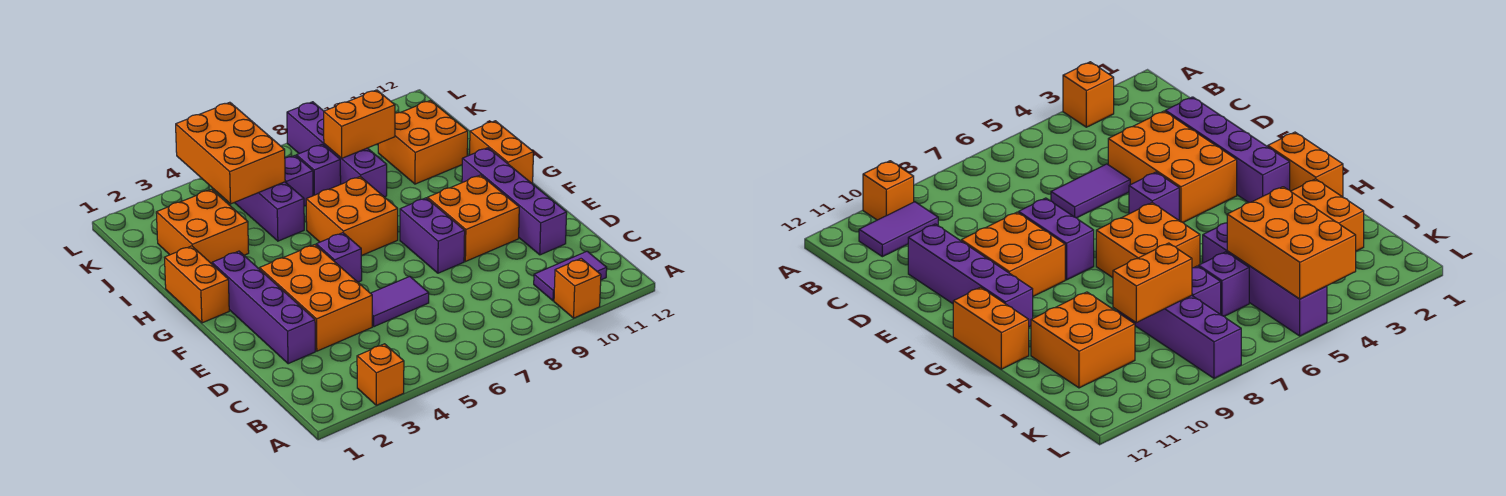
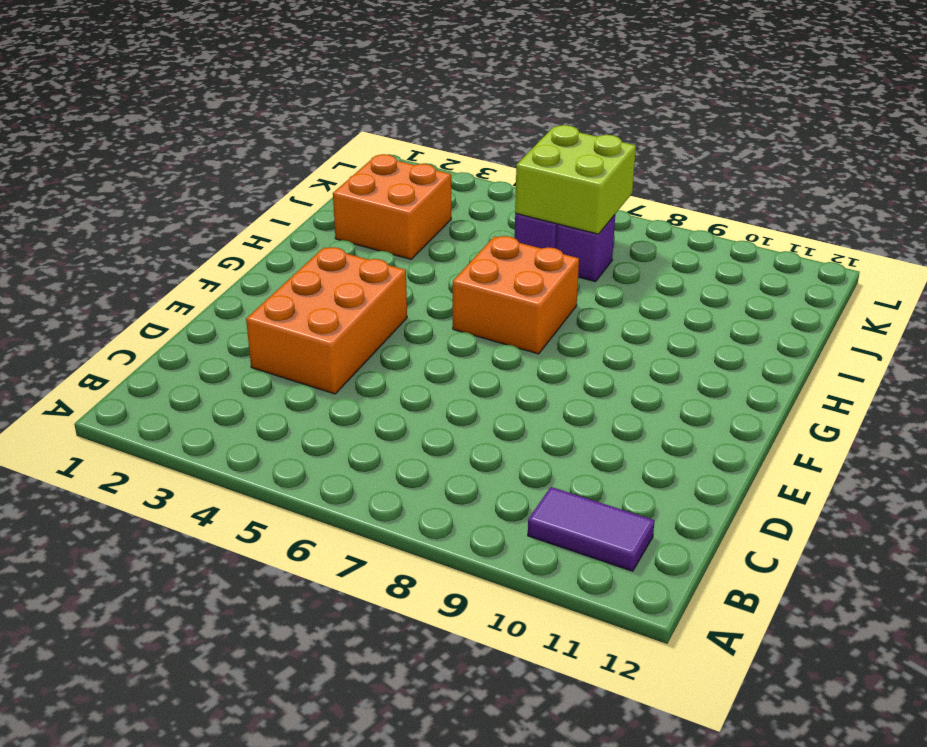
lime 2x2 brick [515,125,636,234] -> none
none -> orange 1x1 brick [357,344,404,405]
none -> orange 1x1 brick [554,259,601,318]
none -> purple 1x4 brick [212,251,315,364]

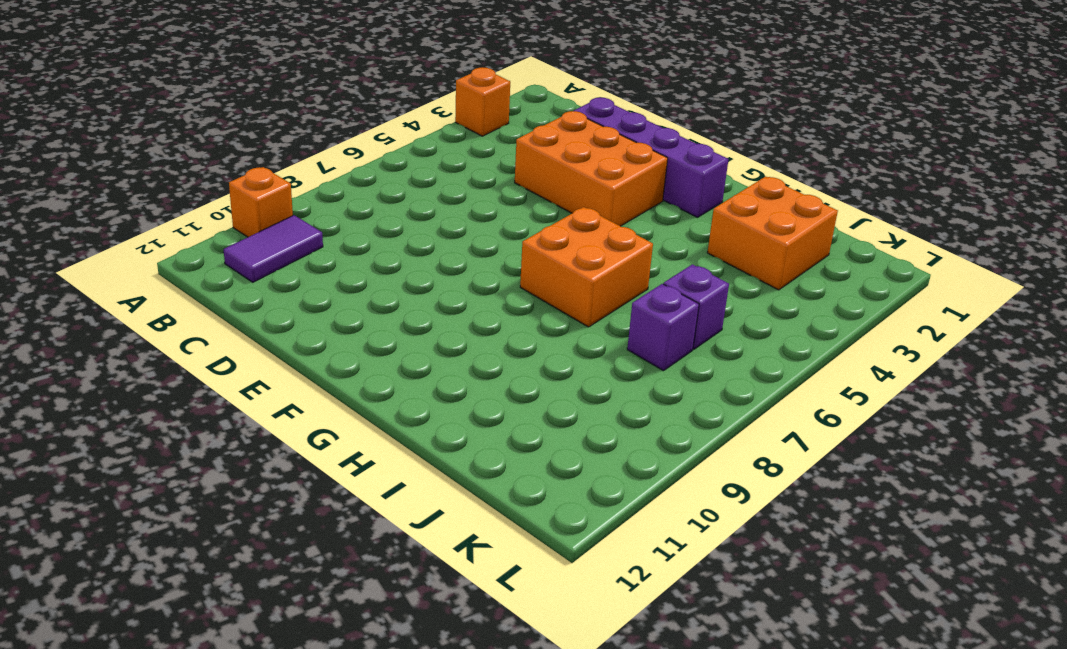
none -> purple 1x2 tile [371,276,429,327]
none -> purple 1x4 brick [462,148,567,255]
none -> purple 1x2 brick [400,198,465,273]

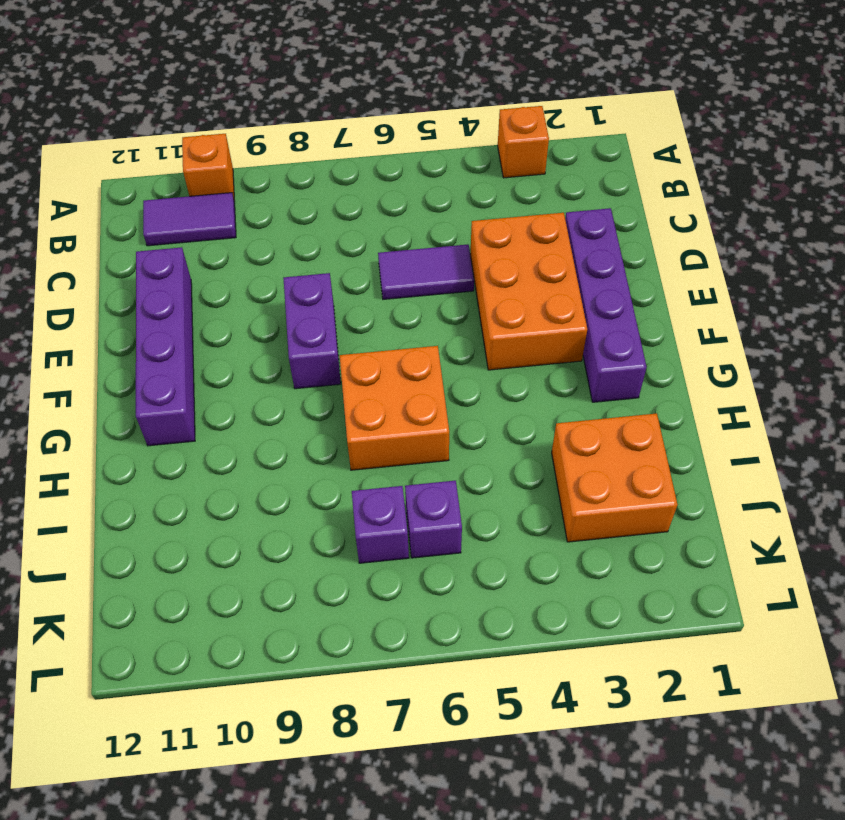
none -> orange 2x2 brick [427,175,519,262]
none -> purple 1x1 brick [316,233,362,282]
none -> orange 1x2 brick [164,246,229,323]

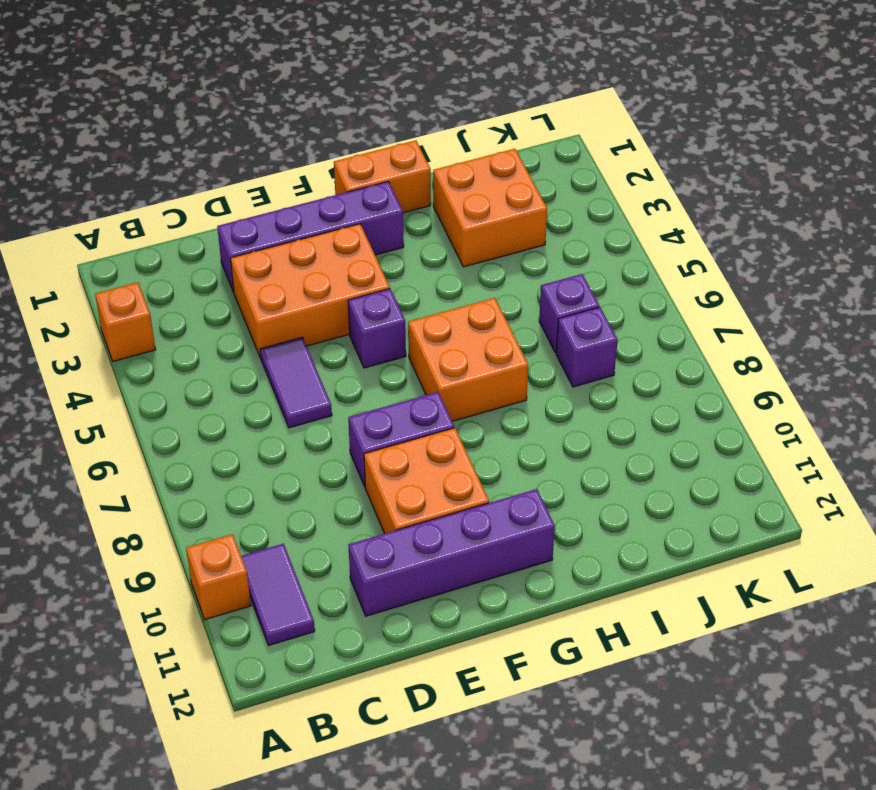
none -> orange 1x2 brick [470,121,533,183]
none -> purple 1x4 brick [235,182,304,241]
none -> purple 1x4 brick [287,102,387,197]

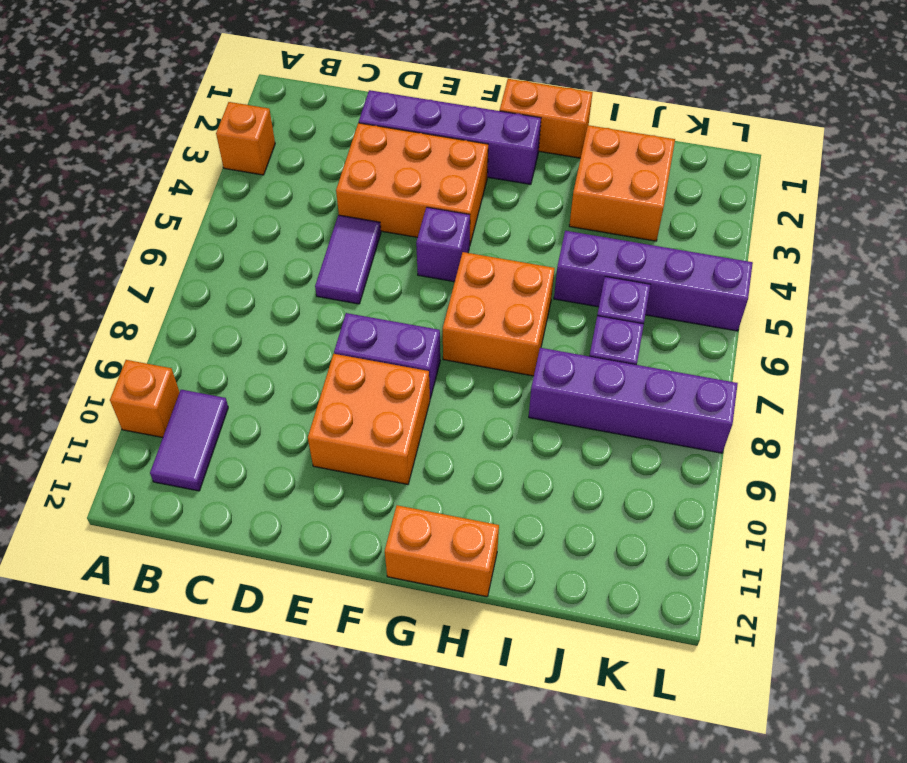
none -> purple 1x4 brick [462,148,567,255]
none -> orange 2x2 brick [378,100,468,184]
none -> orange 2x3 brick [176,102,285,204]

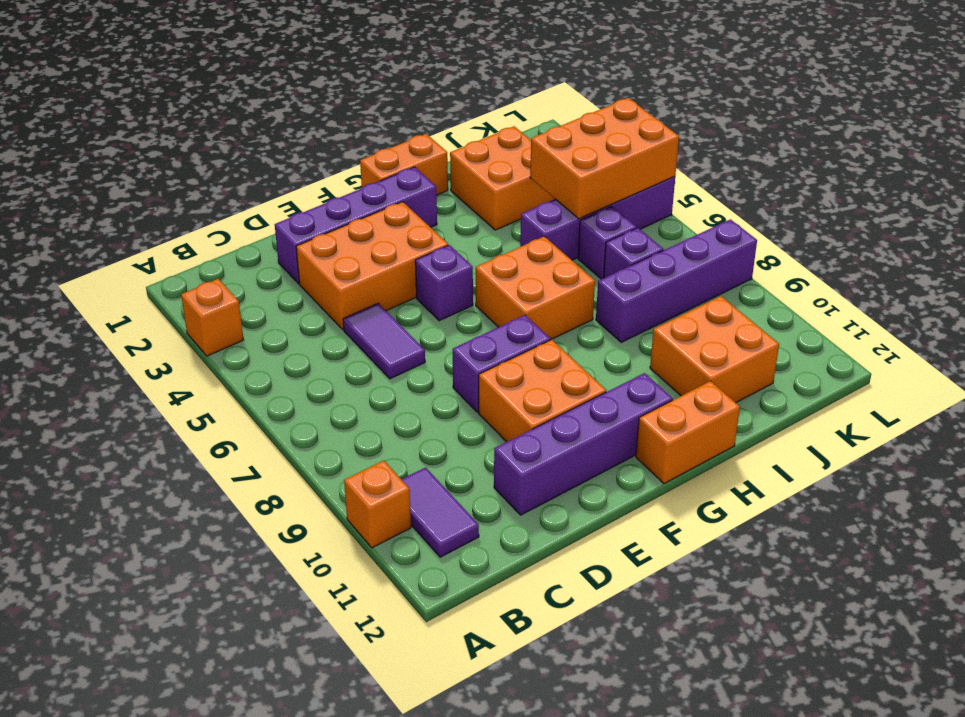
none -> orange 1x2 brick [324,90,395,158]

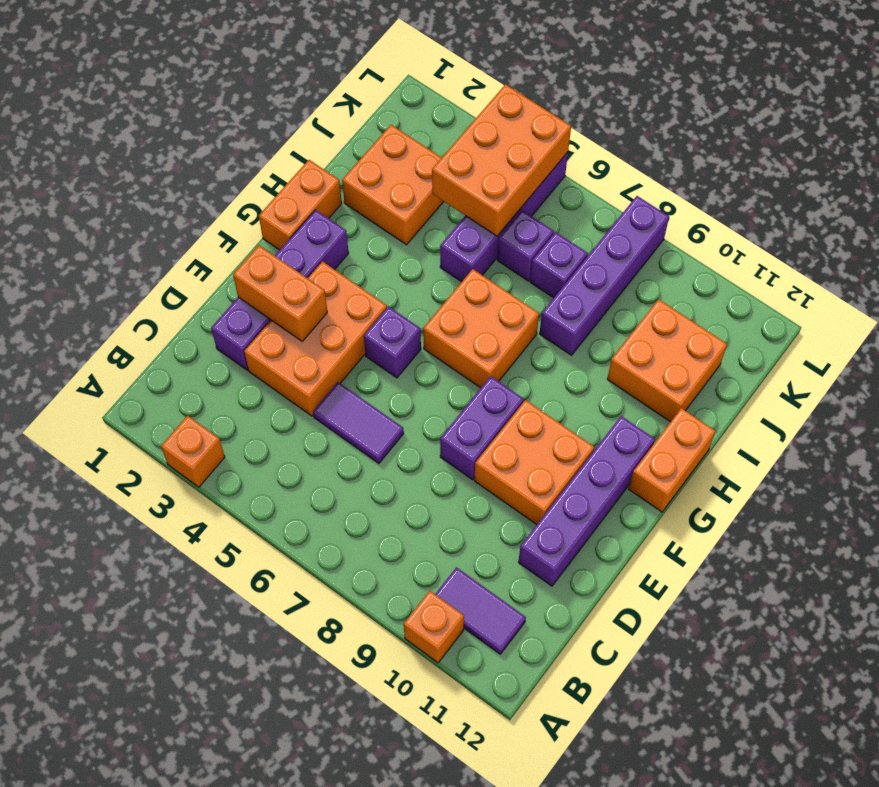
orange 1x2 brick [233,245,327,341] -> orange 1x2 brick moved to [324,90,395,158]

